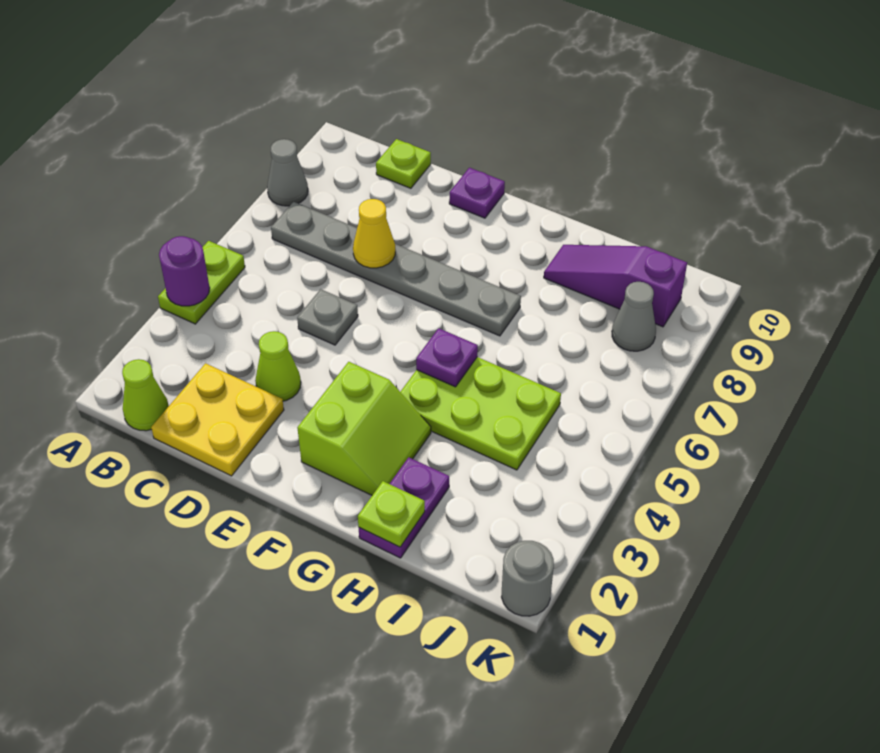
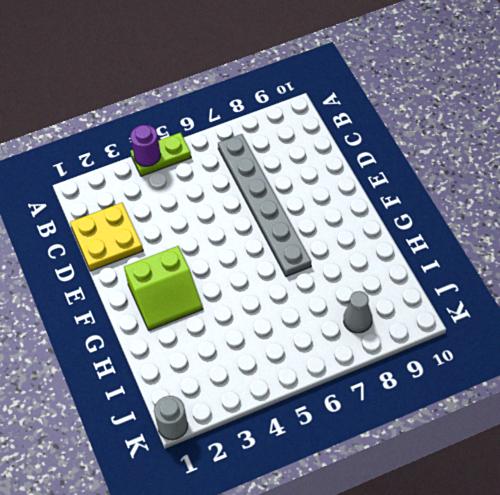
none -> grey 1x1 cone [267,139,308,206]
none -> lime 1x1 cone [122,359,169,431]
none -> lime 1x1 plate [376,139,431,188]

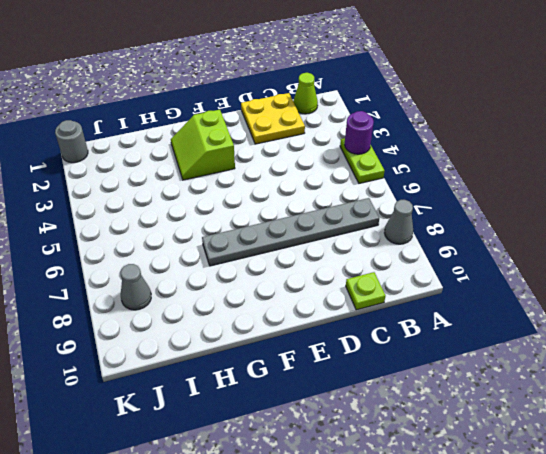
none -> lime 1x1 cone [255,331,301,401]
none -> grey 1x1 plate [297,289,358,345]
none -> purple 1x1 plate [449,168,505,218]

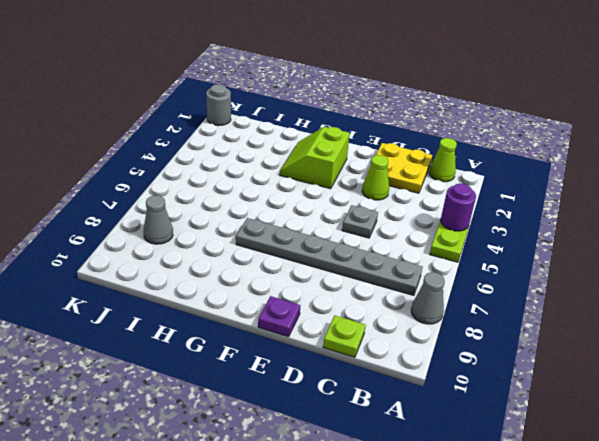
none -> lime 2x3 plate [401,357,561,470]
none -> purple 1x2 plate [359,457,449,558]
none -> purple 1x3 slope [544,245,687,327]

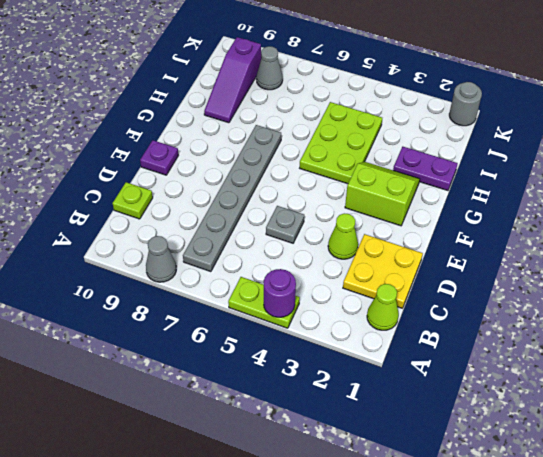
none -> yellow 1x1 cone [353,199,395,268]
none -> purple 1x1 plate [416,328,478,387]
none -> lime 1x1 plate [358,481,425,547]

